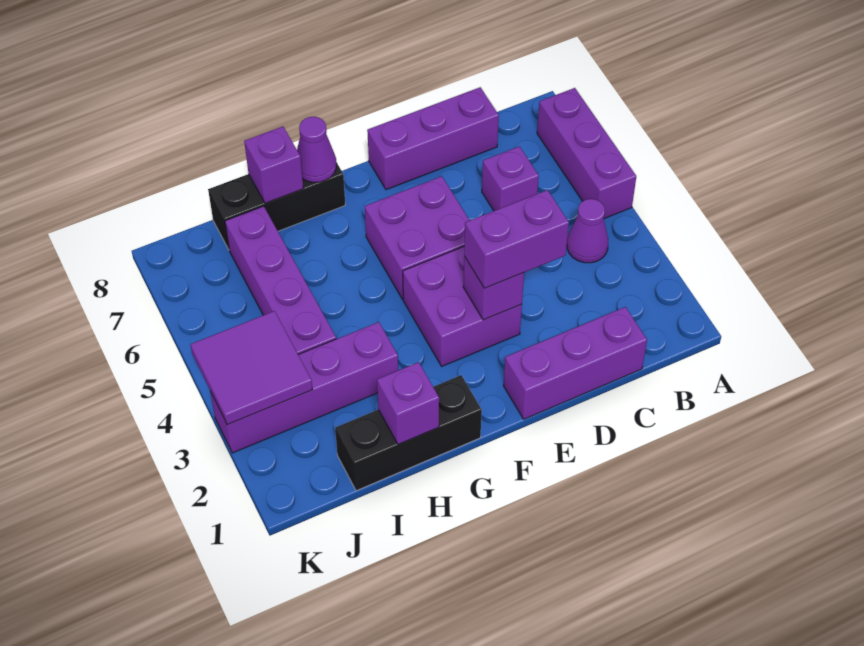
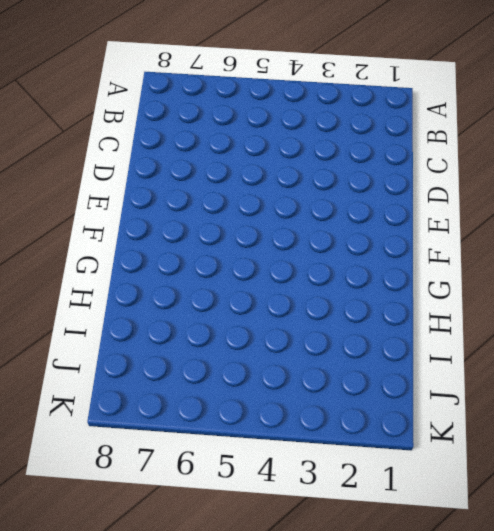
none -> purple 1x3 brick [537,88,636,219]
none -> purple 1x1 cone [567,199,608,263]
none -> purple 1x3 brick [504,307,647,419]

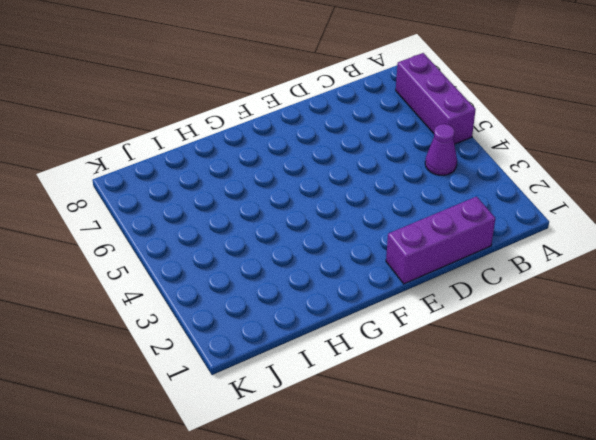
none -> purple 1x1 brick [482,146,539,211]
none -> purple 1x3 brick [367,87,499,190]
none -> purple 2x2 brick [403,247,522,366]

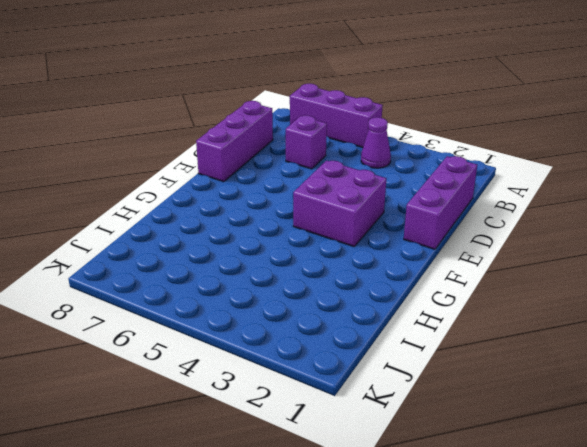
none -> purple 2x2 brick [365,176,469,299]
none -> black 1x3 brick [335,375,482,491]
none -> black 1x3 brick [208,162,345,249]

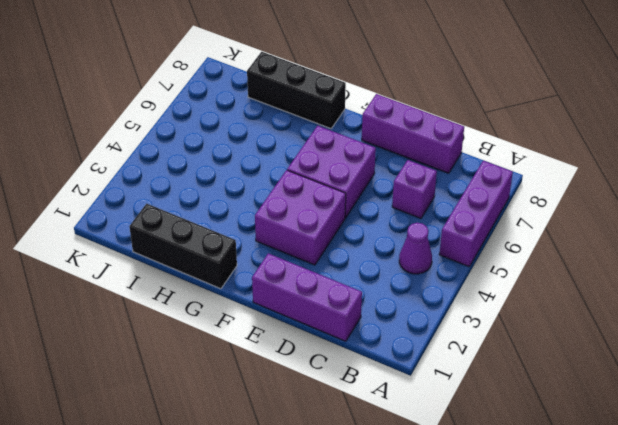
none -> purple 1x4 brick [210,322,398,453]
none -> purple 1x4 brick [225,206,336,354]
none -> purple 1x1 brick [463,257,524,320]

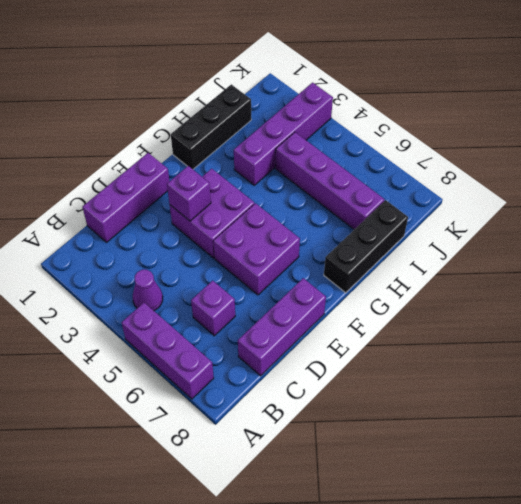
none -> purple 1x1 cone [297,117,337,182]
none -> purple 1x1 brick [377,362,439,444]
none -> purple 1x1 brick [244,126,303,203]

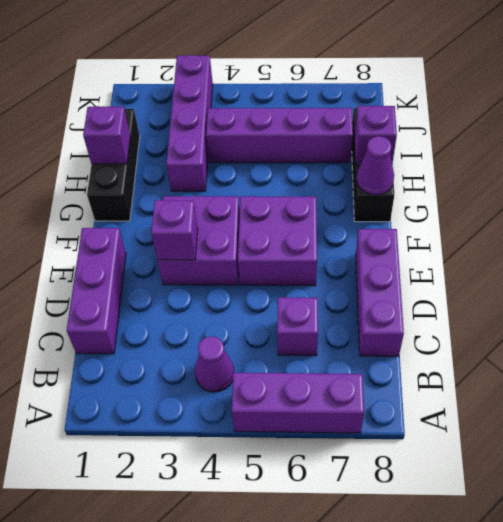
none -> purple 2x2 tile [190,311,312,425]
none -> purple 1x2 brick [464,190,569,288]

